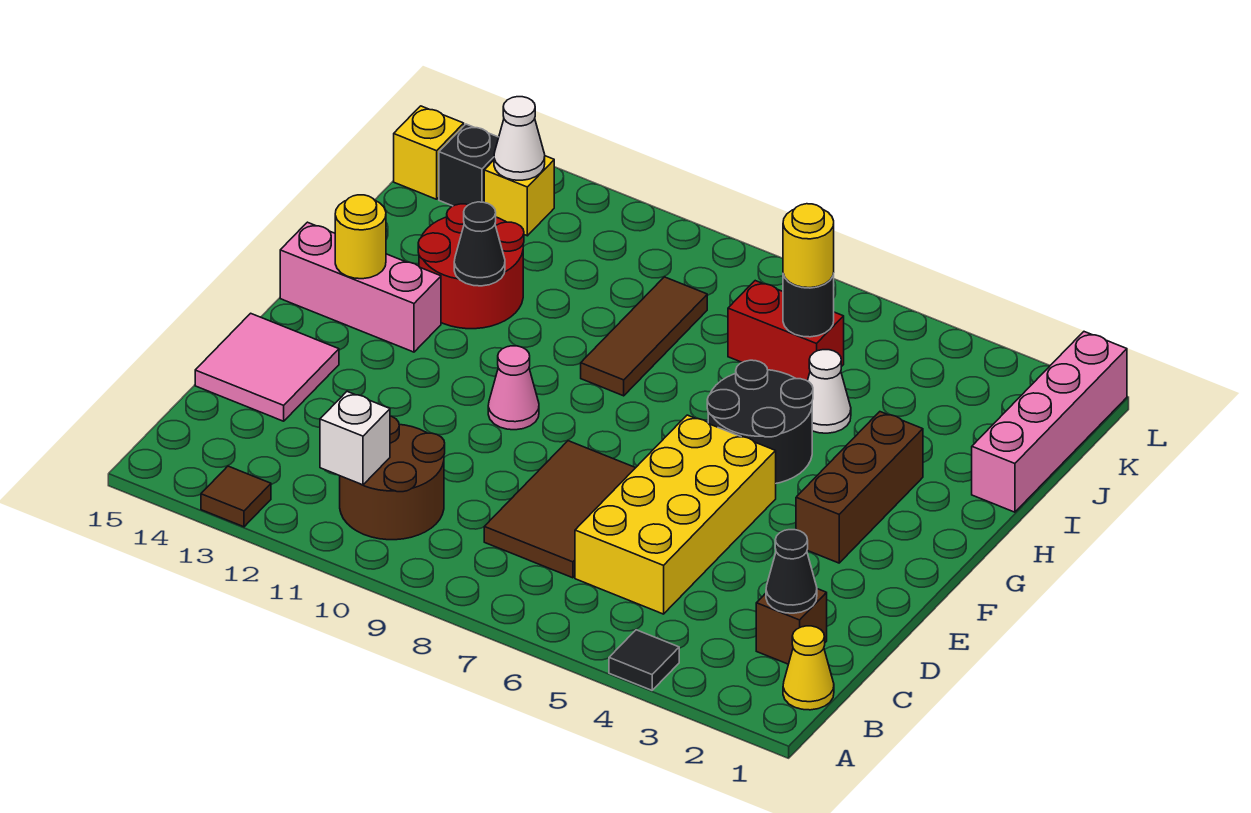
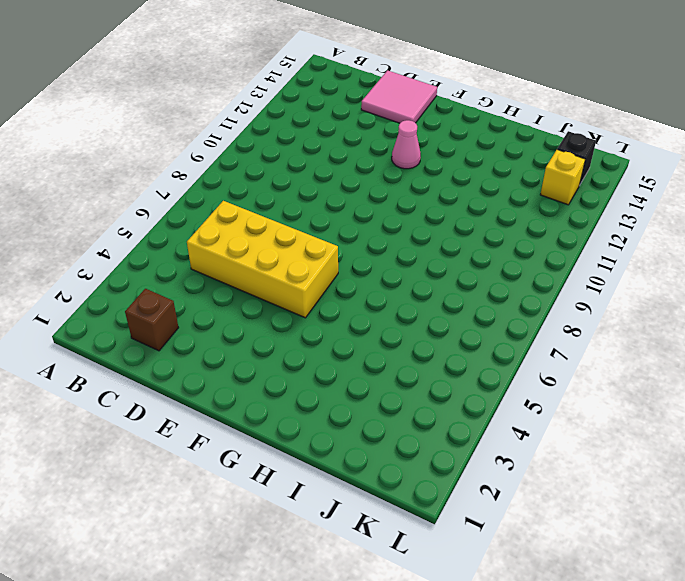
pink 1x1 cone [392,120,421,169] -> pink 1x1 cone moved to [488,346,539,430]
none -> black 1x1 tile [609,630,679,690]
none -> brown 1x1 tile [201,466,271,527]
none -> yellow 1x1 cone [783,626,834,710]

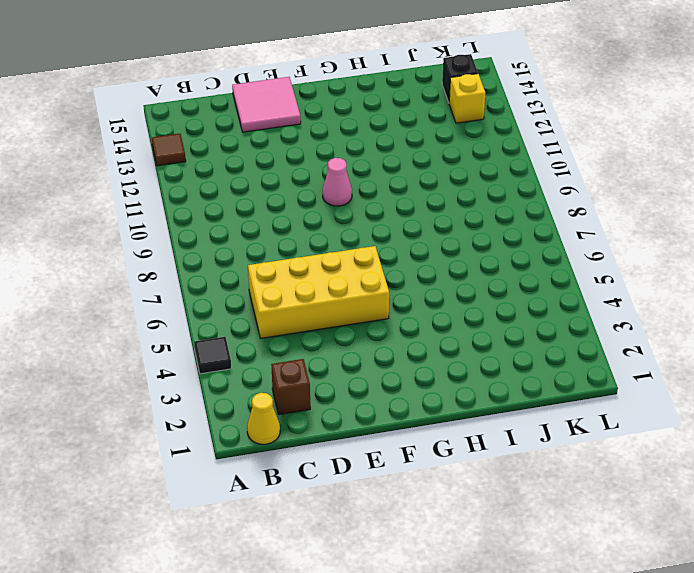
none -> brown 2x2 round brick [340,416,445,540]
none -> brown 2x3 tile [484,441,635,578]
none -> brown 1x3 brick [796,412,923,563]

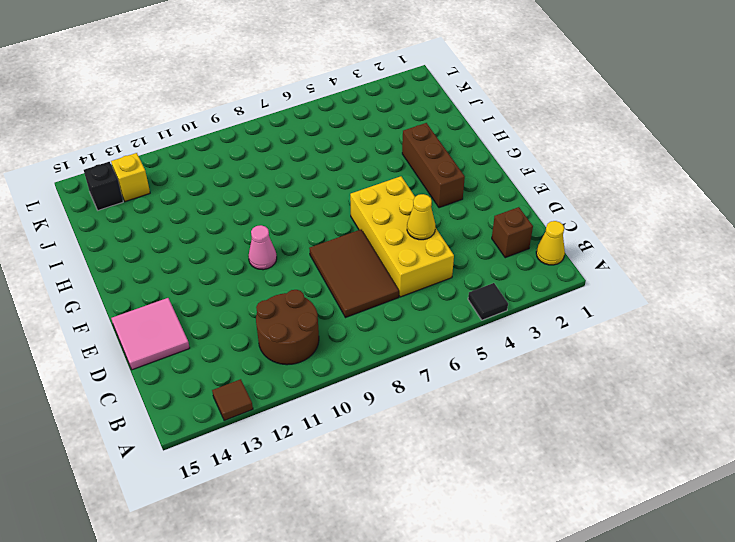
yellow 1x1 cone [407,194,435,240] -> none
none -> black 2x2 round brick [707,360,813,483]
none -> pink 1x3 brick [280,222,441,352]
none -> brown 1x3 tile [581,277,707,396]

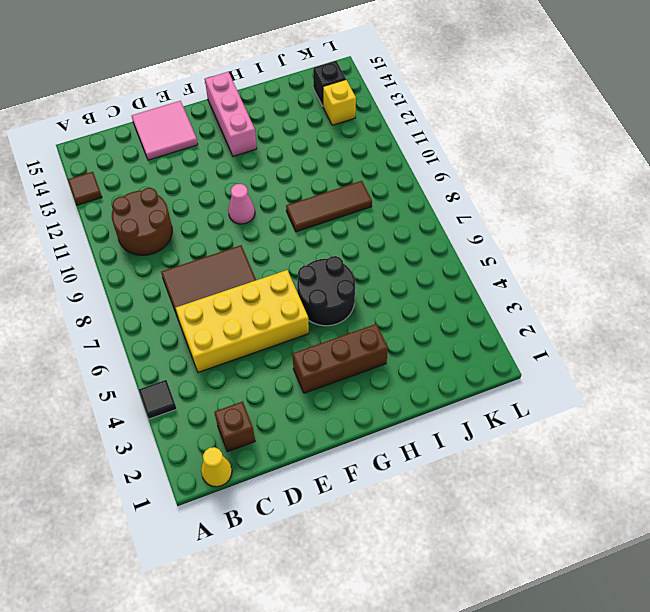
none -> red 2x2 round brick [418,204,524,329]
none -> pink 1x4 brick [972,332,1127,512]
none -> white 1x1 cone [807,350,851,433]

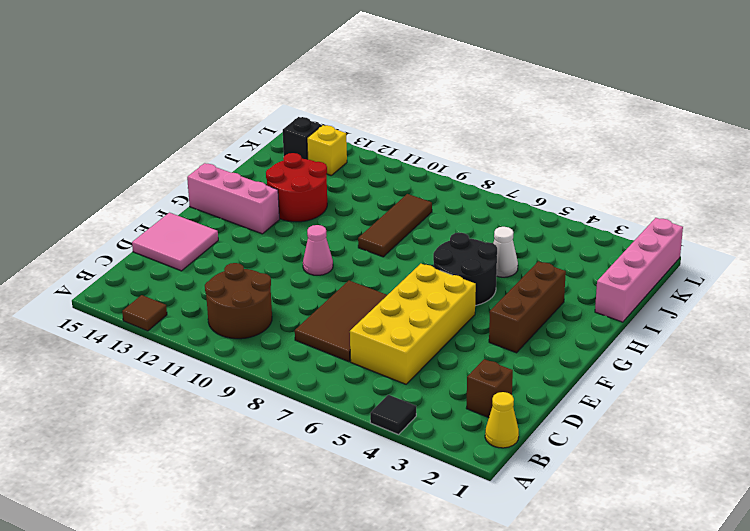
none -> red 1x2 brick [728,281,844,381]
none -> yellow 1x1 brick [394,106,464,199]
none -> white 1x1 brick [320,392,390,485]

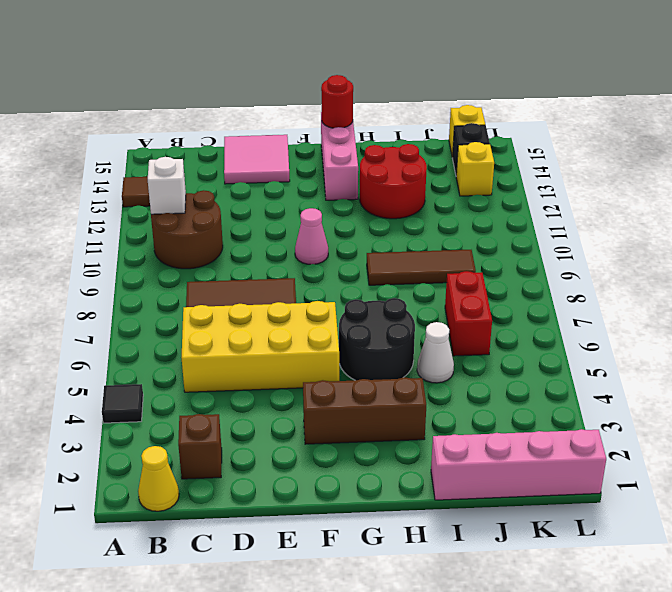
red 1x1 round brick [321,75,353,128] -> none
none -> black 1x1 cone [766,530,817,613]
none -> yellow 1x1 round brick [335,195,386,279]
none -> black 1x1 cone [454,202,505,286]

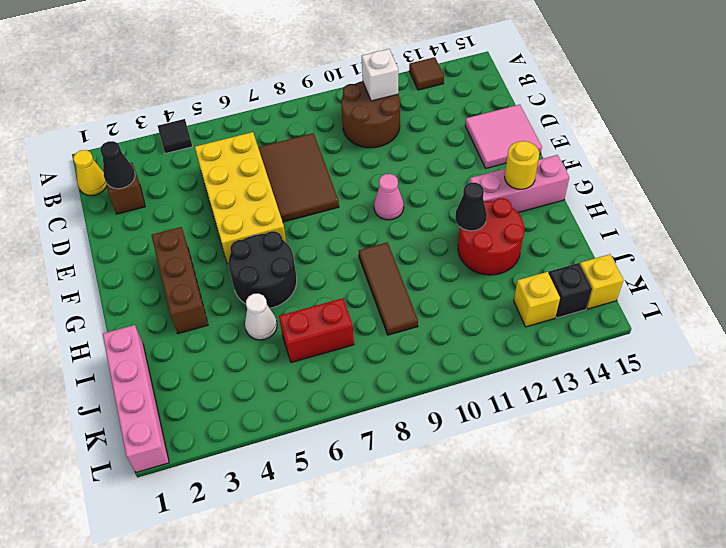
none -> black 1x1 round brick [783,274,834,337]
none -> white 1x1 cone [494,97,545,180]
none -> yellow 1x1 round brick [783,204,834,288]

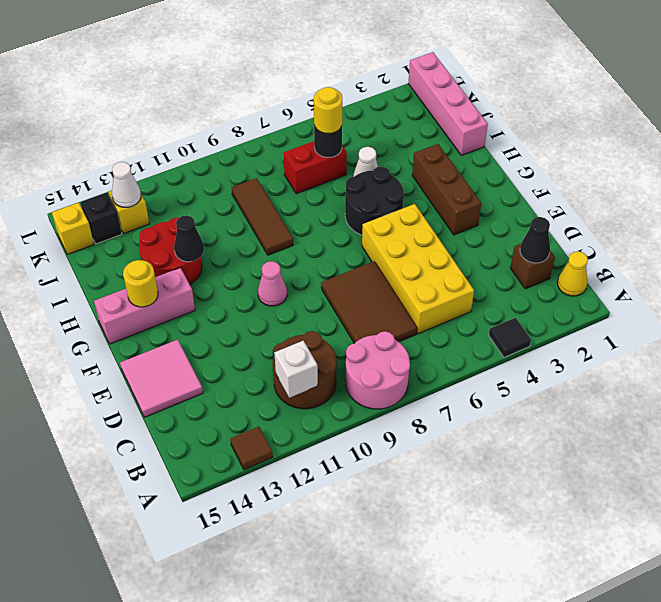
pink 2x2 round brick [345,331,410,409] -> none

